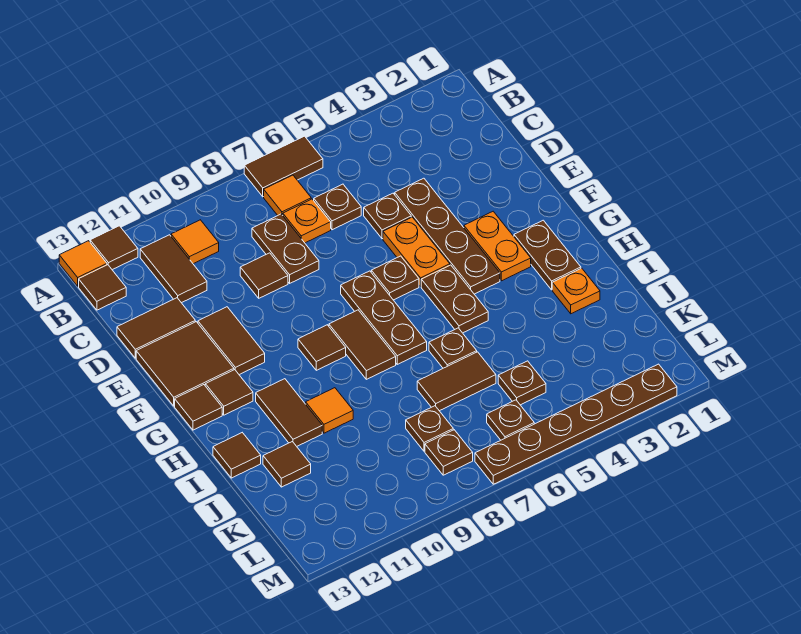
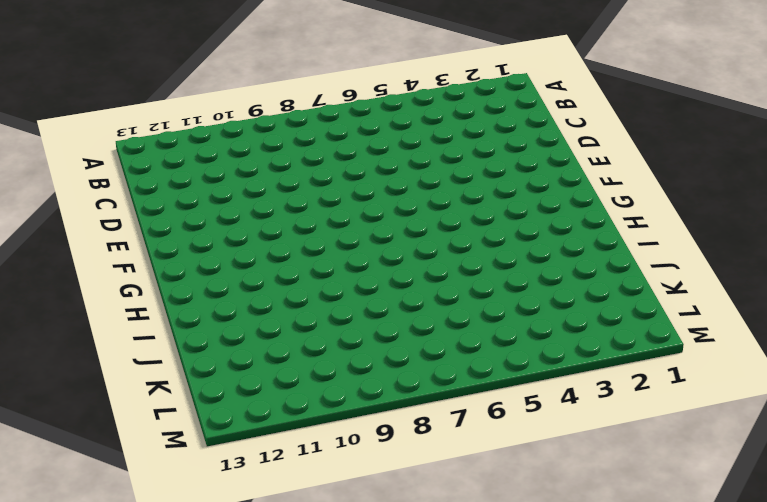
none -> brown 1x2 tile [244,136,323,197]
none -> brown 1x1 tile [90,226,138,270]
none -> orange 1x1 tile [59,241,107,286]
none -> orange 1x1 tile [264,175,311,215]

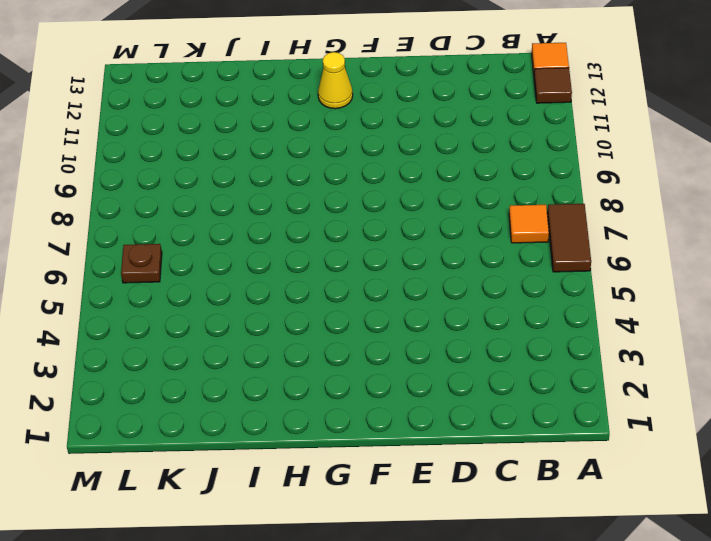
yellow 1x1 cone [318,52,353,109] -> brown 1x1 tile [205,370,253,415]
none -> orange 1x1 tile [171,220,219,264]
none -> brown 1x2 tile [140,235,207,303]
none -> brown 1x1 tile [79,265,126,310]
none -> brown 1x1 plate [314,184,361,230]

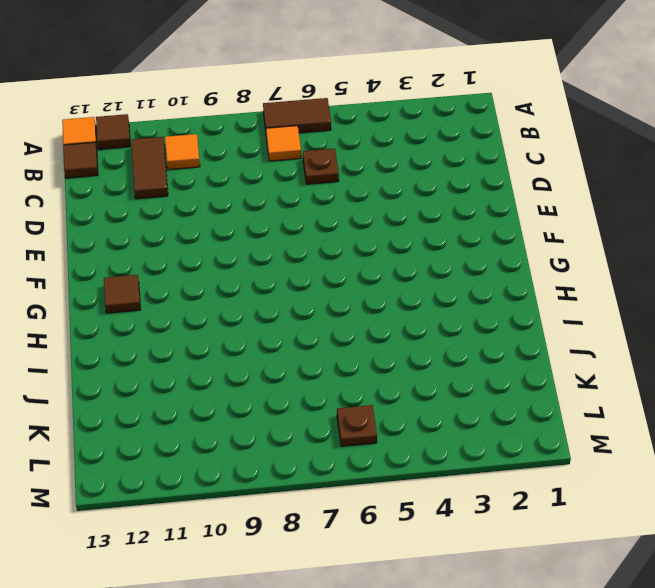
none -> orange 1x1 plate [283,199,331,243]
none -> brown 1x2 plate [252,214,319,283]
none -> brown 1x4 plate [395,178,500,294]
none -> brown 1x1 plate [364,193,411,239]

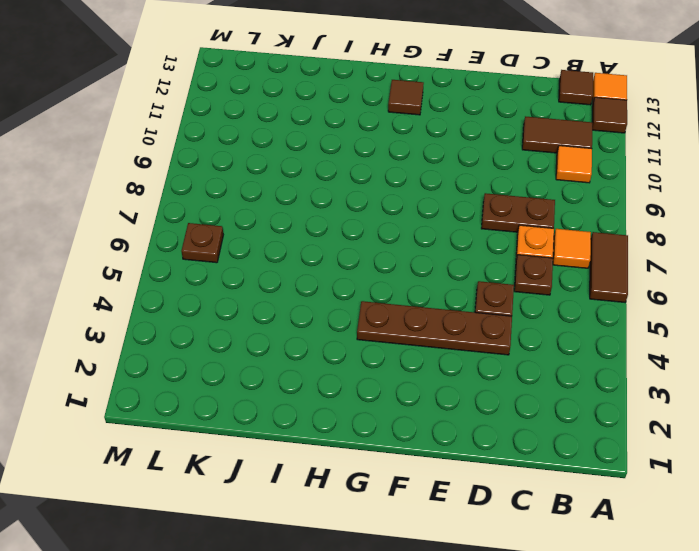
none -> brown 1x1 tile [240,253,288,298]
none -> brown 1x2 tile [117,298,195,358]
none -> orange 1x2 plate [383,217,450,287]
none -> brown 1x2 tile [198,307,265,375]

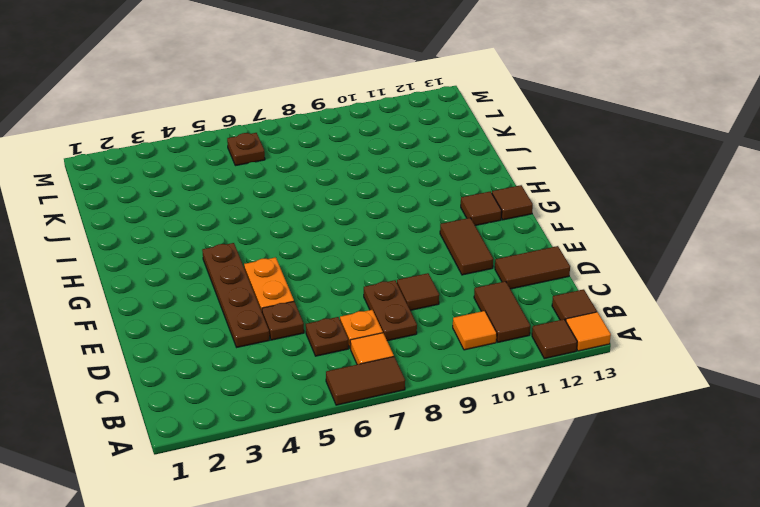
none -> brown 2x2 tile [136,322,234,406]
none -> orange 1x2 plate [464,211,531,281]
none -> brown 1x1 plate [371,256,419,300]
none -> brown 1x3 plate [341,271,427,364]

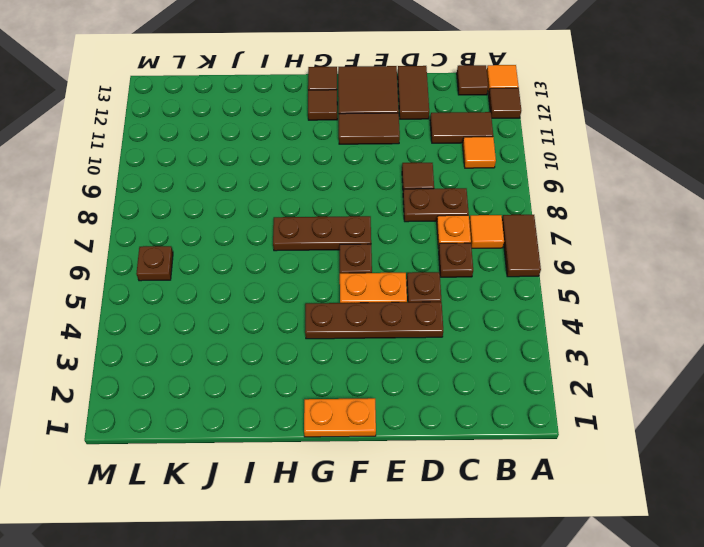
orange 1x2 plate [304,398,376,437] -> orange 1x2 plate moved to [464,211,531,281]
none -> brown 1x2 plate [514,220,581,290]
none -> brown 1x2 plate [421,265,488,333]
none -> brown 1x2 tile [329,310,396,379]
none -> brown 1x1 tile [298,325,346,370]

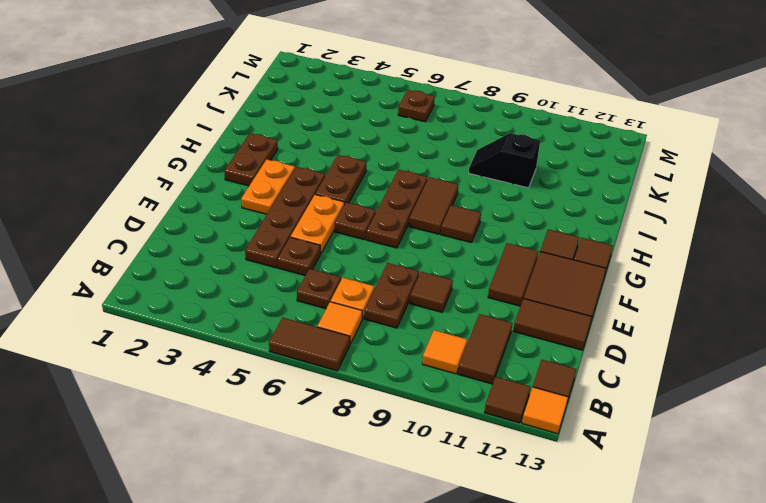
black 1x2 slope [469,133,540,188] -> none
none -> brown 1x2 tile [256,379,322,446]
none -> orange 1x1 plate [552,268,600,314]
none -> brown 1x1 plate [429,328,477,368]
none -> orange 1x1 tile [306,388,353,433]

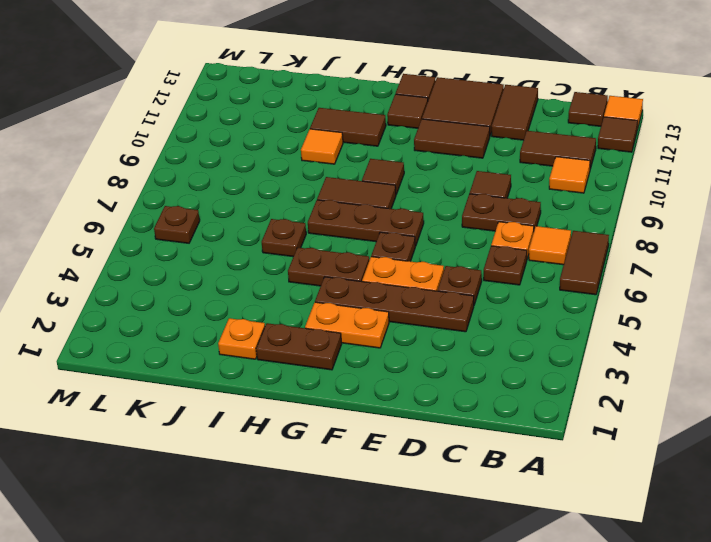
none -> brown 1x1 tile [213,433,261,478]
none -> brown 1x2 tile [417,352,496,411]
none -> brown 1x1 tile [263,442,311,487]
none -> brown 1x1 plate [498,361,546,405]

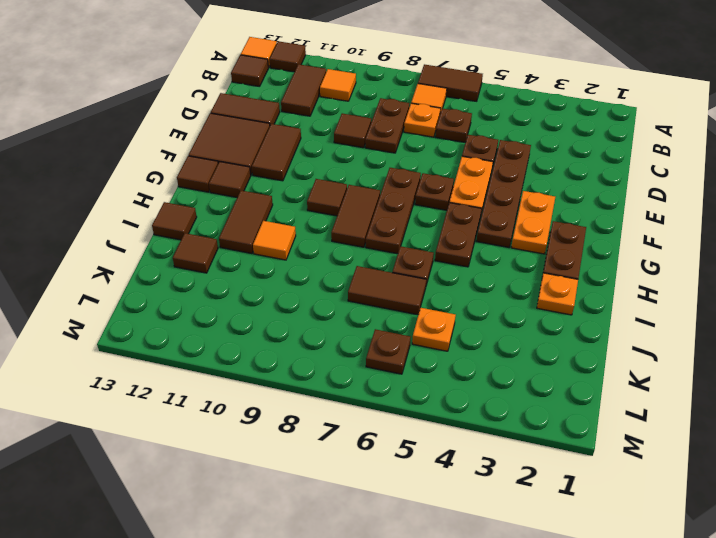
orange 1x1 plate [412,308,456,351] -> brown 1x1 plate [498,361,546,405]
none -> brown 1x1 plate [406,406,453,451]
none -> brown 1x1 plate [425,430,473,475]
none -> brown 1x6 plate [475,364,677,484]

